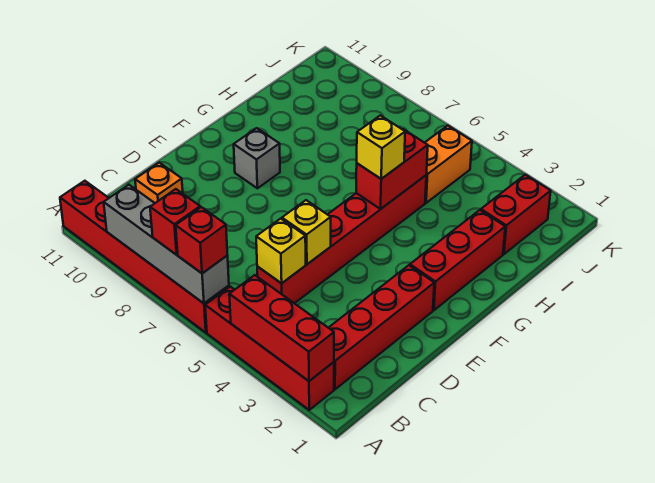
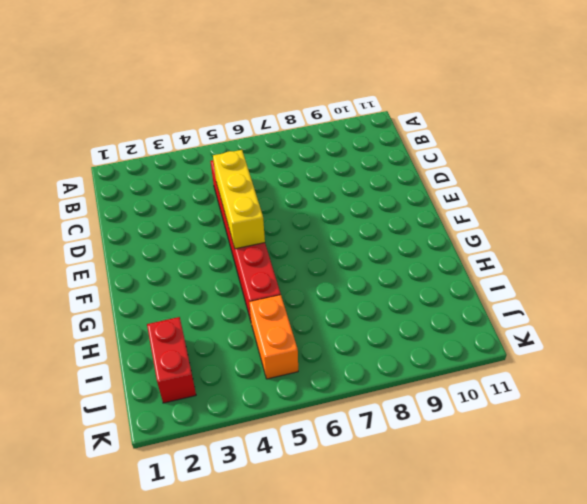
yellow 1x3 brick [213,150,265,249] -> yellow 1x1 brick [282,200,331,264]
none -> red 1x4 brick [205,287,334,410]
none -> red 1x6 brick [60,181,229,332]
none -> red 1x4 brick [329,265,434,389]

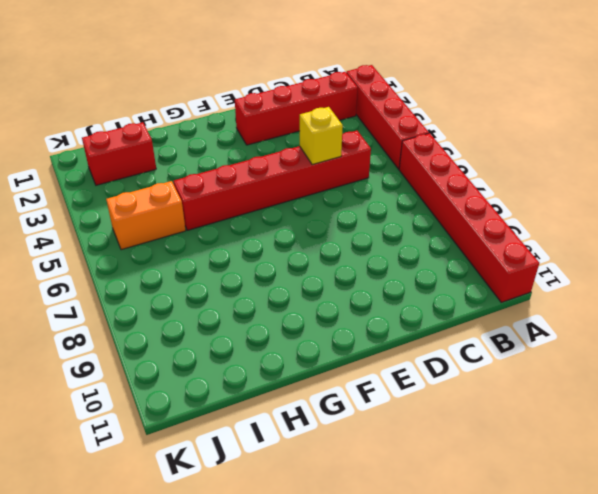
none -> orange 1x1 brick [135,163,183,203]
none -> red 1x3 brick [410,210,505,310]
none -> grey 1x1 brick [234,128,280,188]

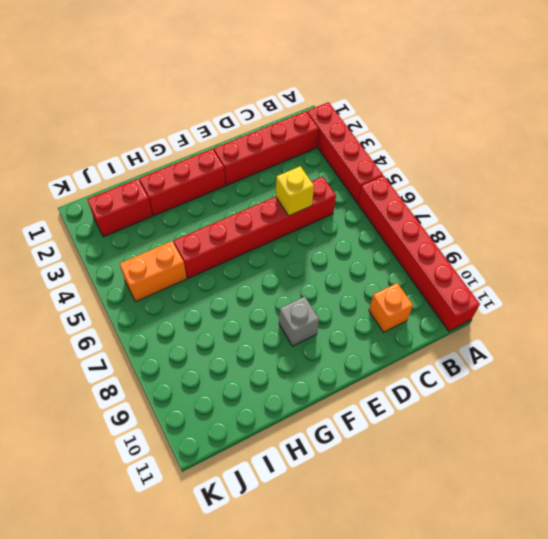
none -> red 1x3 brick [229,275,334,381]
none -> grey 1x4 brick [104,185,229,303]
none -> yellow 1x1 brick [256,219,306,283]

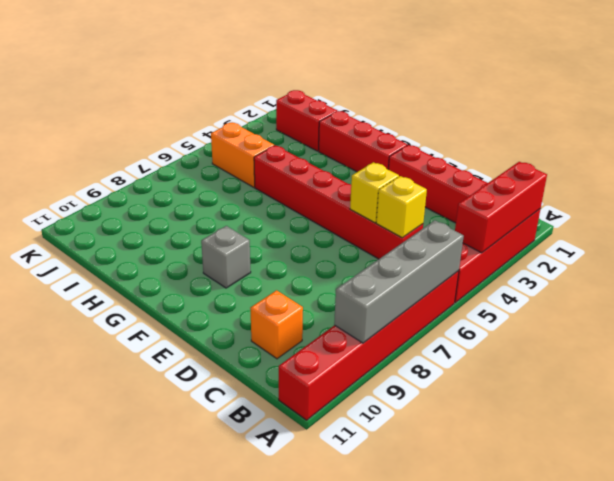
none -> red 1x2 brick [356,129,428,209]
none -> red 1x1 brick [176,207,227,273]
none -> red 1x1 brick [150,189,200,255]

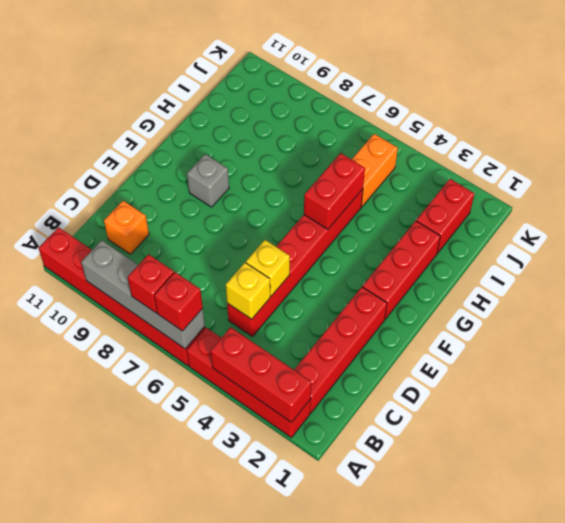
none -> yellow 1x1 brick [357,115,405,179]

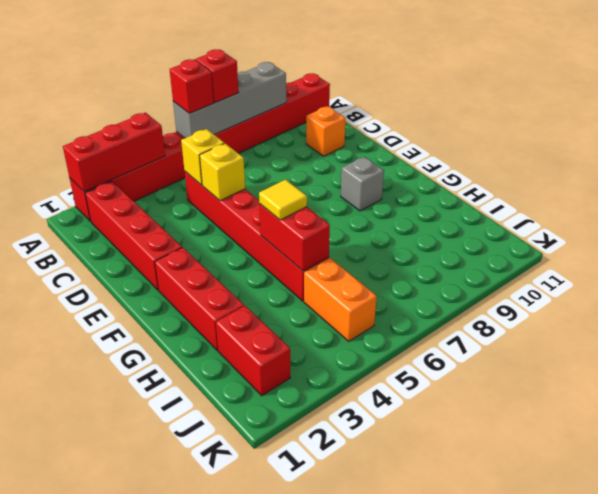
yellow 1x1 tile [259,180,307,220] -> yellow 1x1 brick [357,115,405,179]

